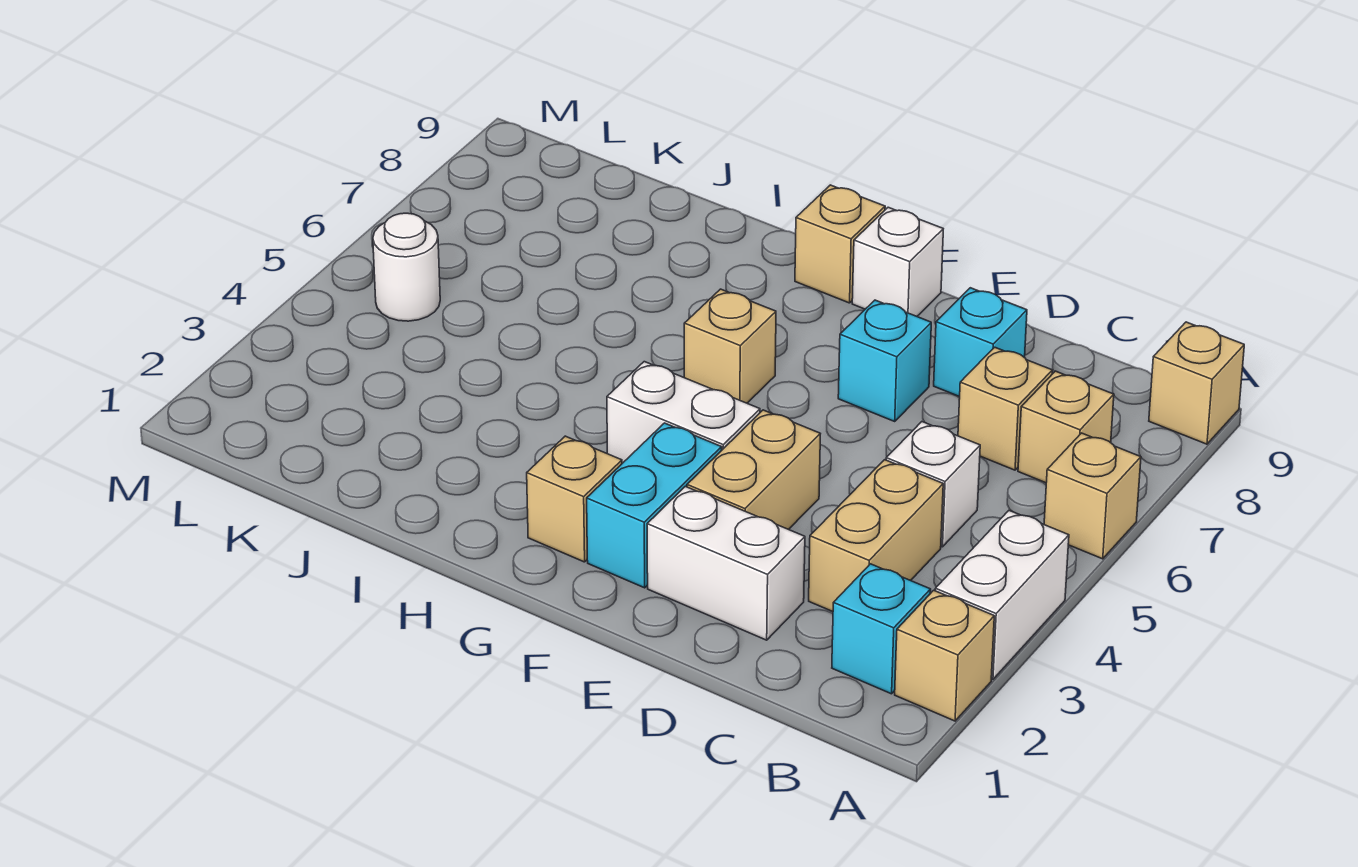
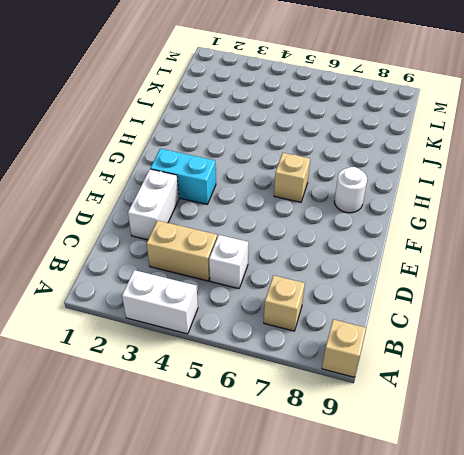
white 1x1 round brick [334,167,367,213] -> white 1x1 round brick moved to [373,213,440,321]
none -> tan 1x1 brick [895,590,994,721]
none -> tan 1x1 brick [1044,433,1141,559]
none -> cyan 1x1 brick [832,564,931,694]

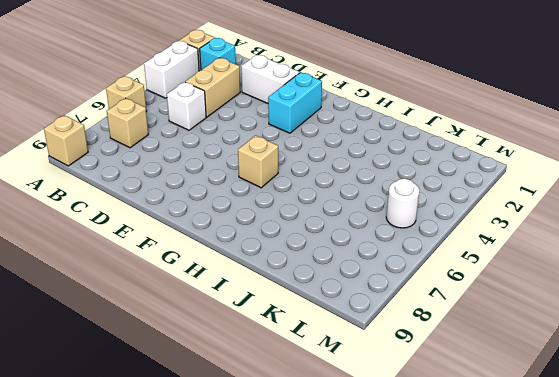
none -> tan 1x1 brick [958,347,1052,470]
none -> cyan 1x1 brick [934,288,1027,397]
none -> tan 1x2 brick [687,410,820,530]

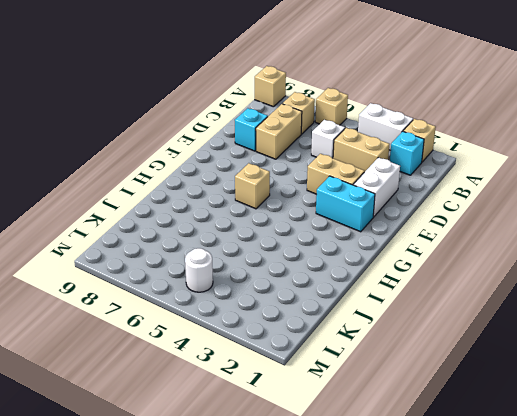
tan 1x2 brick [256,104,302,159] -> tan 1x1 brick [958,347,1052,470]
none -> cyan 1x1 brick [838,300,931,421]
none -> white 1x2 brick [607,362,760,463]
none -> white 1x1 brick [852,207,943,316]

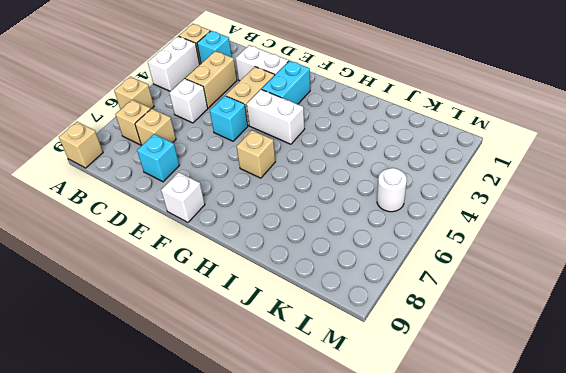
cyan 1x1 brick [210,96,248,141] -> cyan 1x1 brick moved to [838,300,931,421]
none -> tan 1x1 brick [527,436,622,562]
none -> tan 1x1 brick [795,185,885,303]

